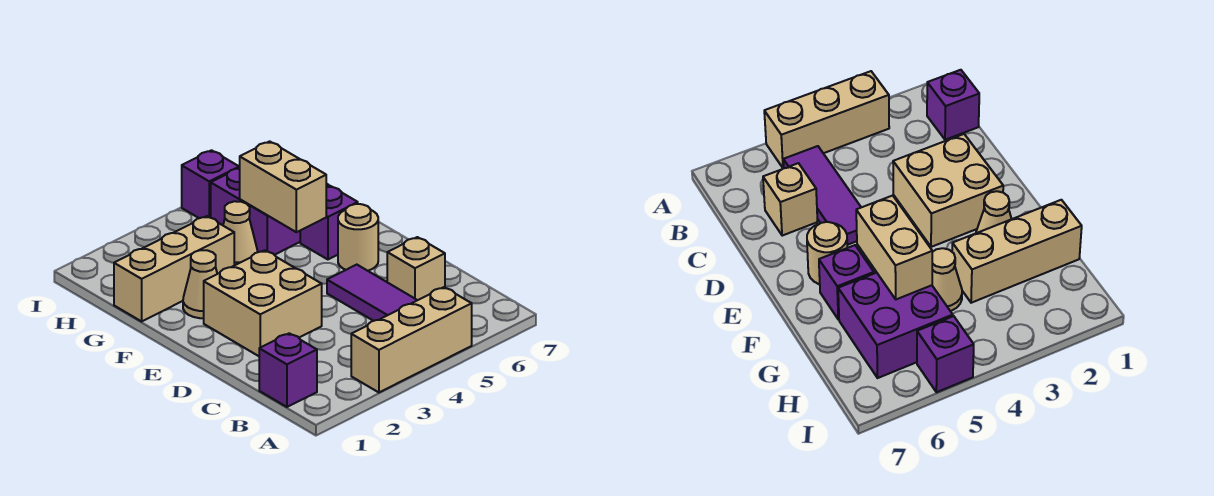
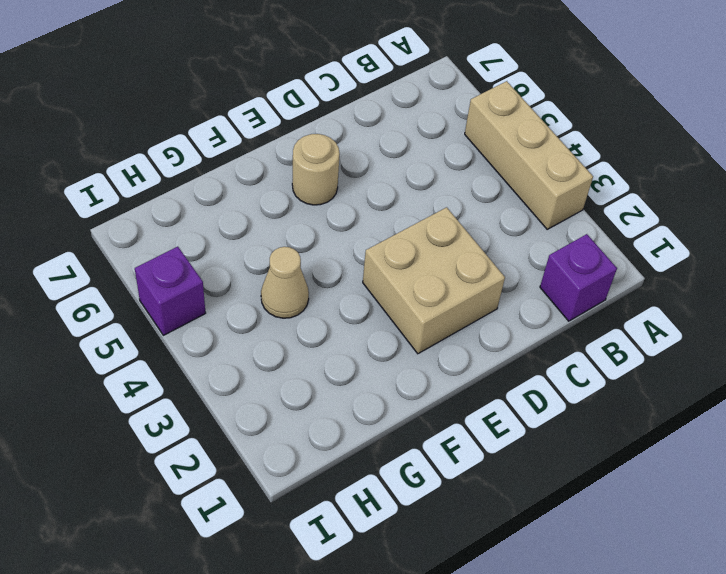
none -> purple 1x3 tile [327,265,417,321]
none -> tan 1x1 brick [387,237,445,300]
none -> tan 1x1 cone [183,250,217,318]

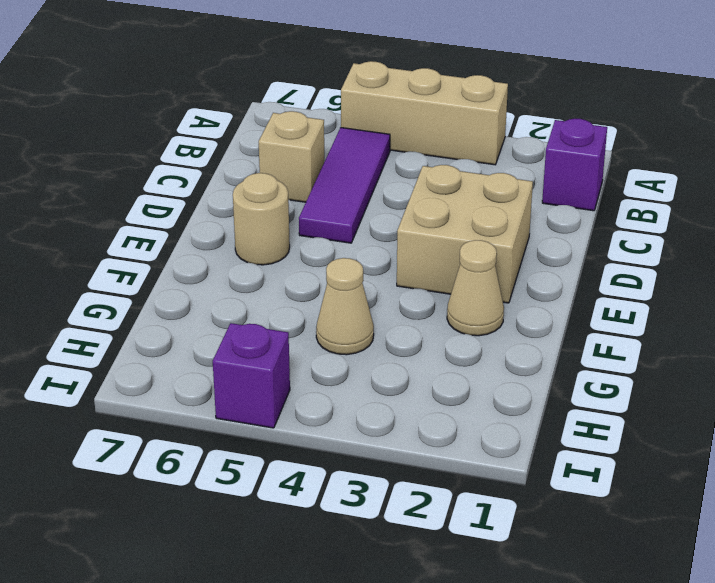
none -> purple 1x1 brick [300,186,358,259]
none -> tan 1x3 brick [114,216,234,321]
none -> purple 2x2 brick [211,168,329,255]

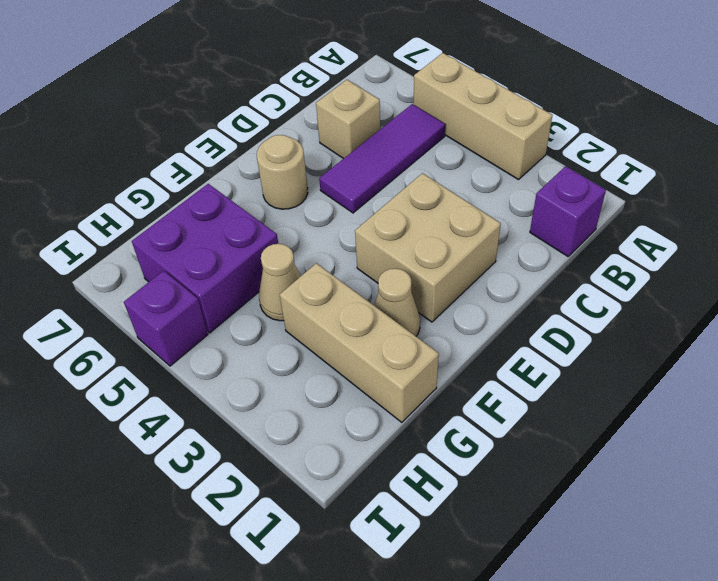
none -> purple 1x1 brick [300,186,358,259]
none -> tan 1x2 brick [240,141,326,232]

